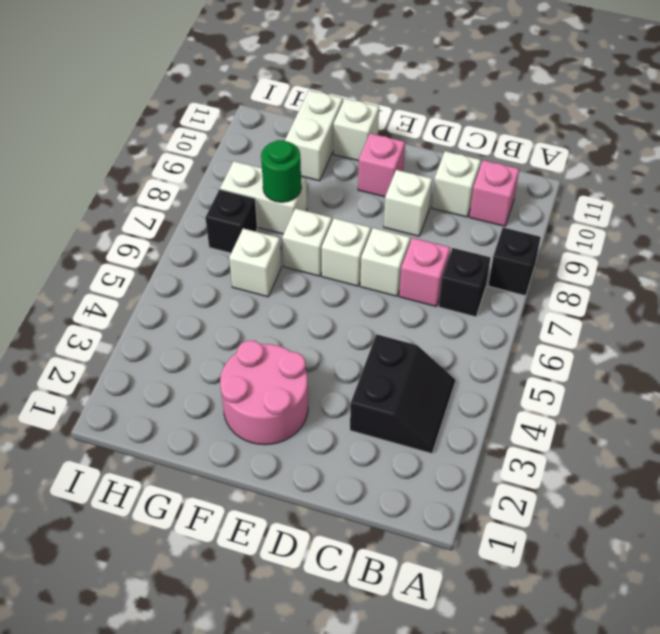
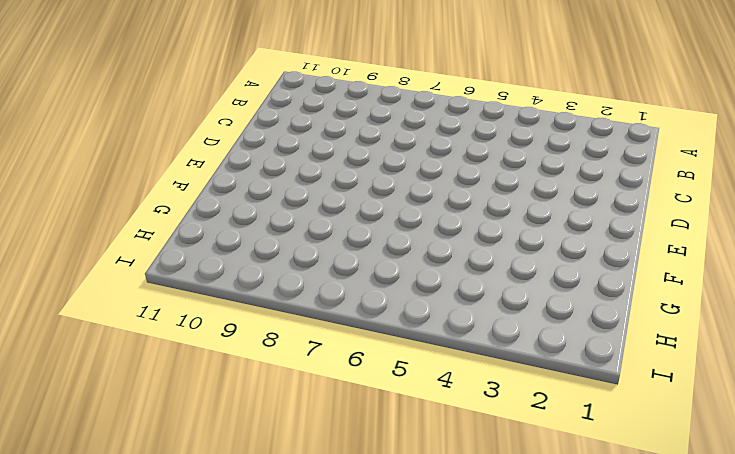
none -> black 1x1 brick [488,227,541,296]
none -> black 2x2 slope [350,334,455,454]
none -> black 1x1 brick [439,248,490,317]

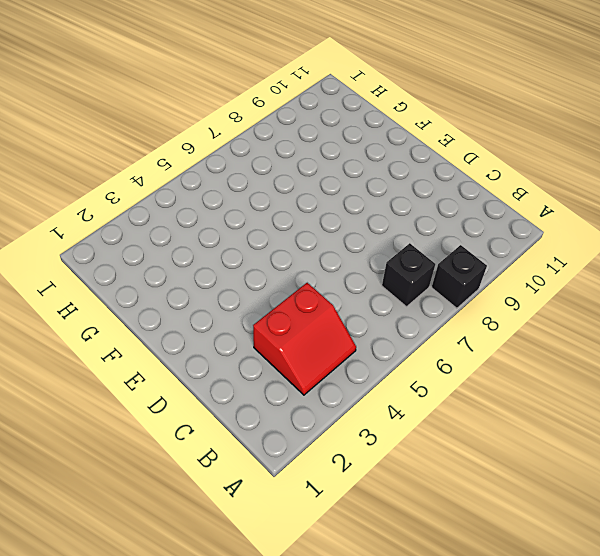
red 2x2 slope [253,283,356,395] -> black 2x2 slope [350,334,455,454]
none -> pink 1x1 brick [469,160,519,226]
none -> pink 1x1 brick [399,238,450,306]
none -> white 1x1 brick [432,151,481,217]

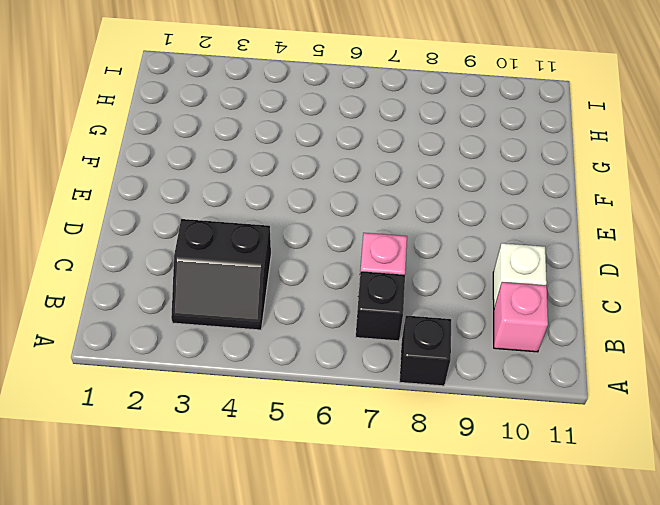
none -> white 1x1 brick [360,228,410,296]
none -> white 1x1 brick [384,170,432,236]
none -> pink 2x2 round brick [220,341,308,445]

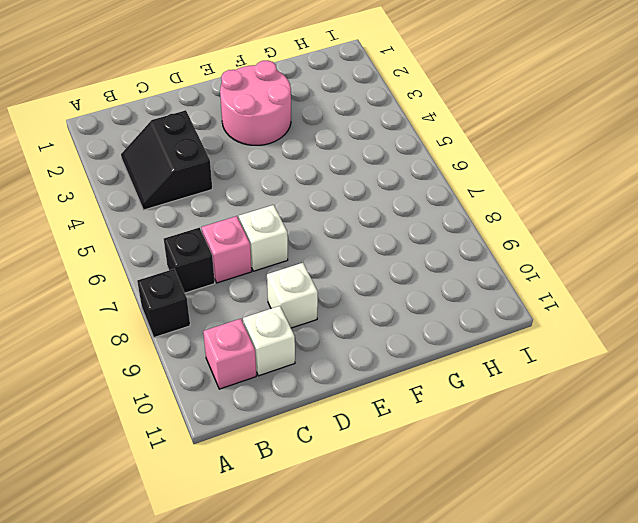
none -> white 1x1 brick [322,218,371,286]
none -> pink 1x1 brick [358,133,405,197]
none -> white 1x1 brick [282,208,332,276]

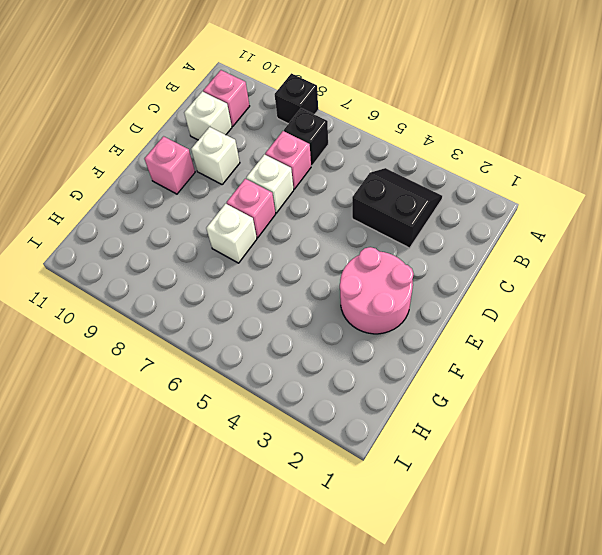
pink 1x1 brick [227,179,276,238] -> white 1x1 brick [322,218,371,286]
none -> white 1x1 brick [333,99,379,161]
none -> white 1x1 brick [229,228,281,297]
none -> white 1x2 brick [220,161,307,234]

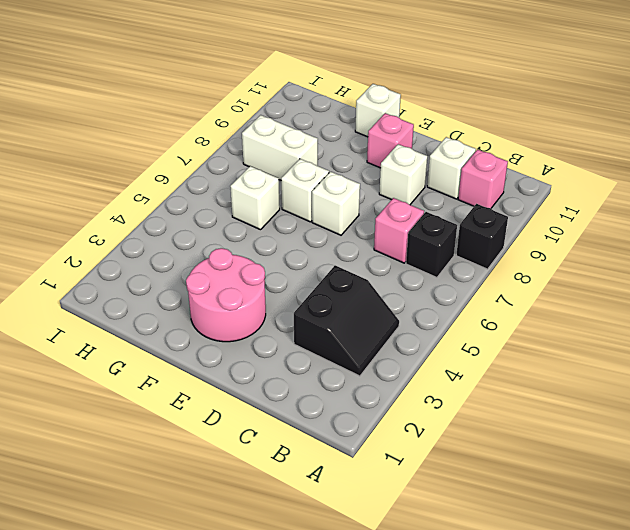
none -> white 1x1 brick [360,228,410,296]
none -> white 1x2 brick [285,90,343,181]
none -> black 1x1 brick [205,189,257,253]

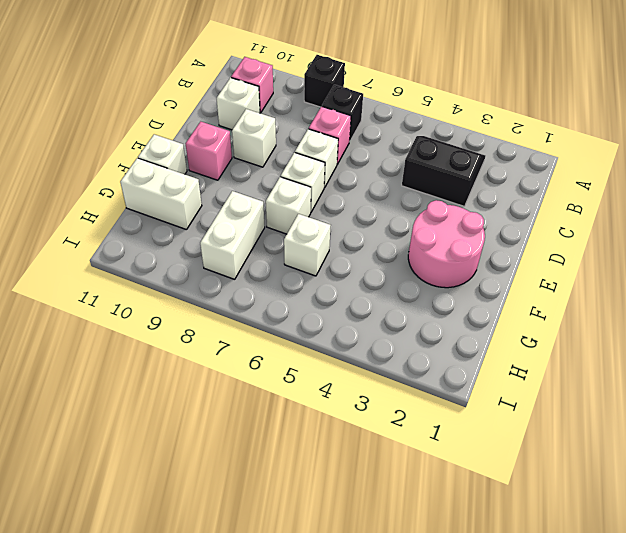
none -> black 1x1 brick [205,189,257,253]
none -> green 1x1 round brick [261,140,301,202]

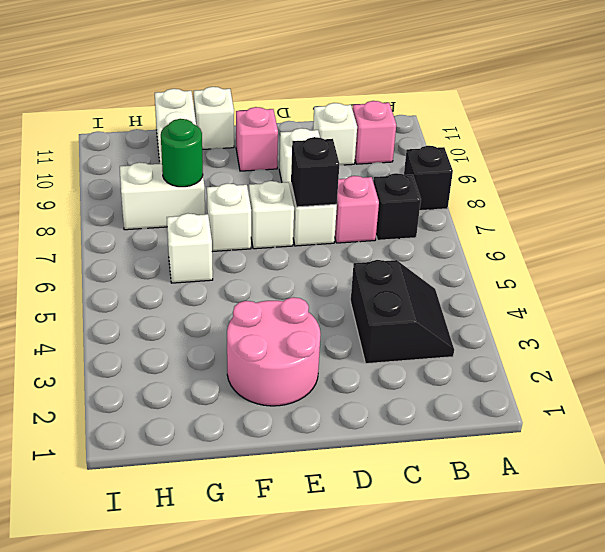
black 1x1 brick [291,137,339,207] -> black 1x1 brick moved to [205,189,257,253]

